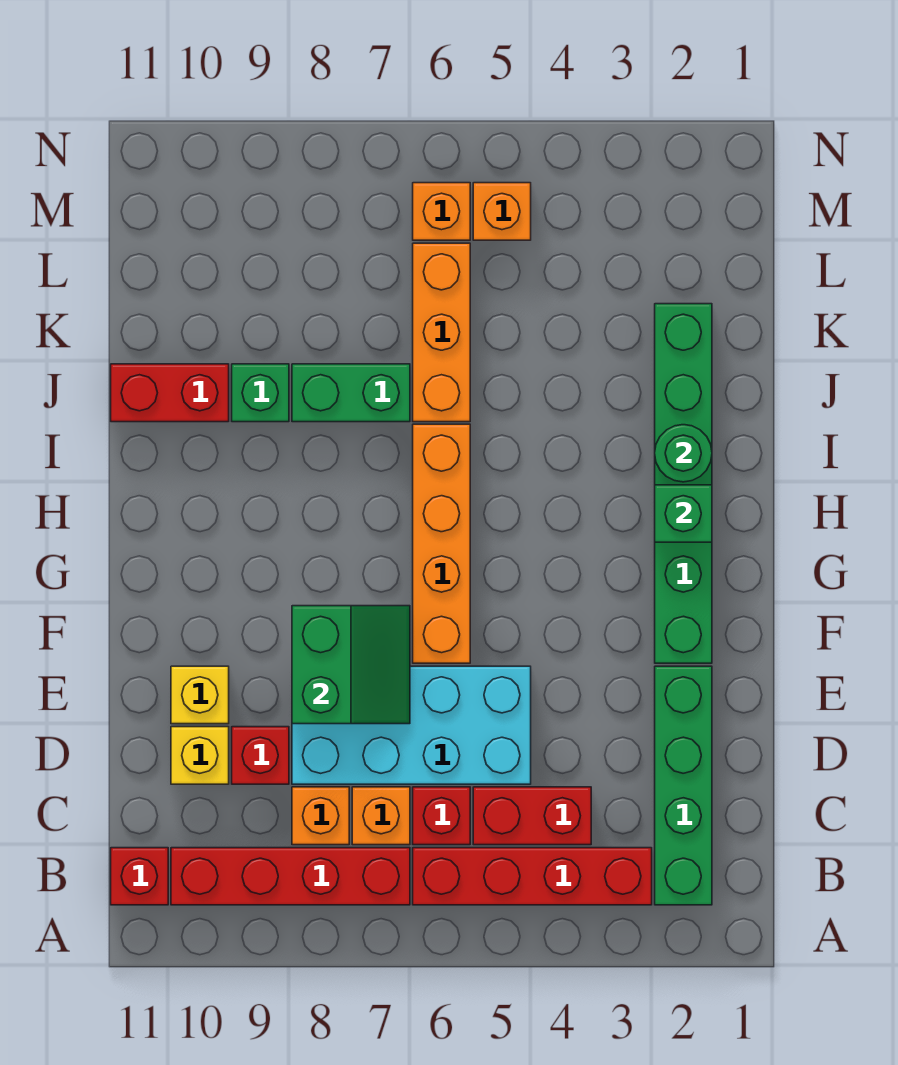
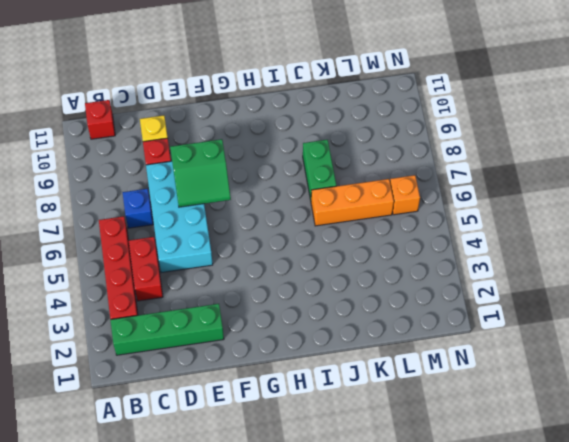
blue 1x1 brick [123,189,153,228] -> orange 1x1 brick [352,787,410,845]
none -> red 1x4 brick [171,848,410,905]
none -> red 1x1 brick [413,787,470,845]
none -> orange 1x1 brick [292,787,349,845]

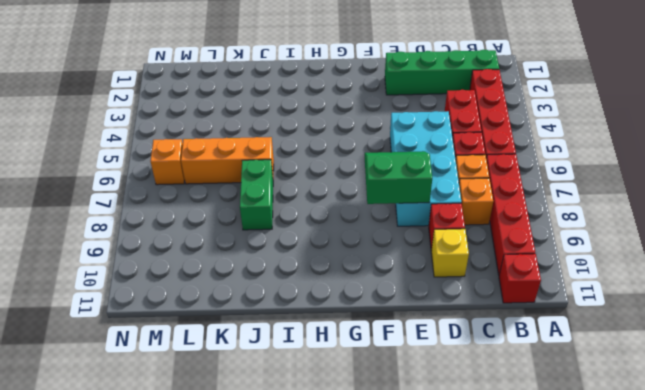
none -> yellow 1x1 brick [171,666,229,724]
none -> green 1x6 brick [655,304,712,663]
none -> orange 1x4 brick [413,424,470,663]

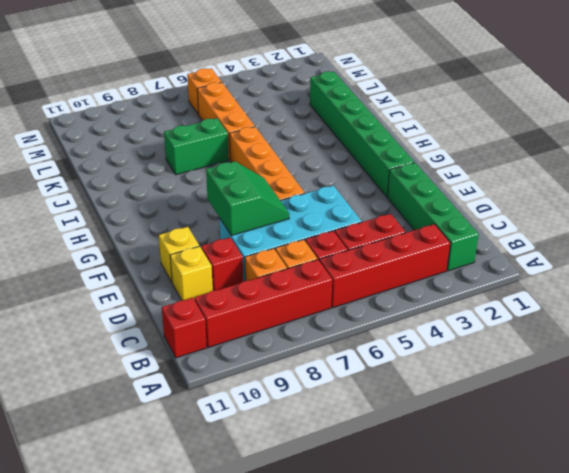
none -> green 1x1 brick [232,364,289,422]
none -> red 1x2 brick [111,364,229,422]
none -> orange 1x1 brick [473,183,531,240]

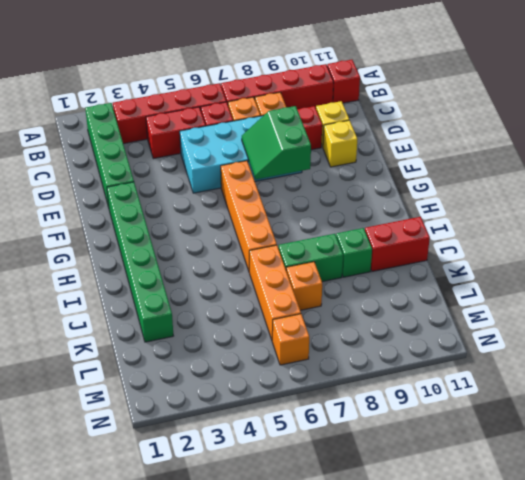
orange 1x1 brick [286,262,322,310] -> orange 1x1 brick moved to [473,183,531,240]
none -> green 1x1 brick [655,485,712,542]
none -> green 1x1 round brick [655,425,712,482]

